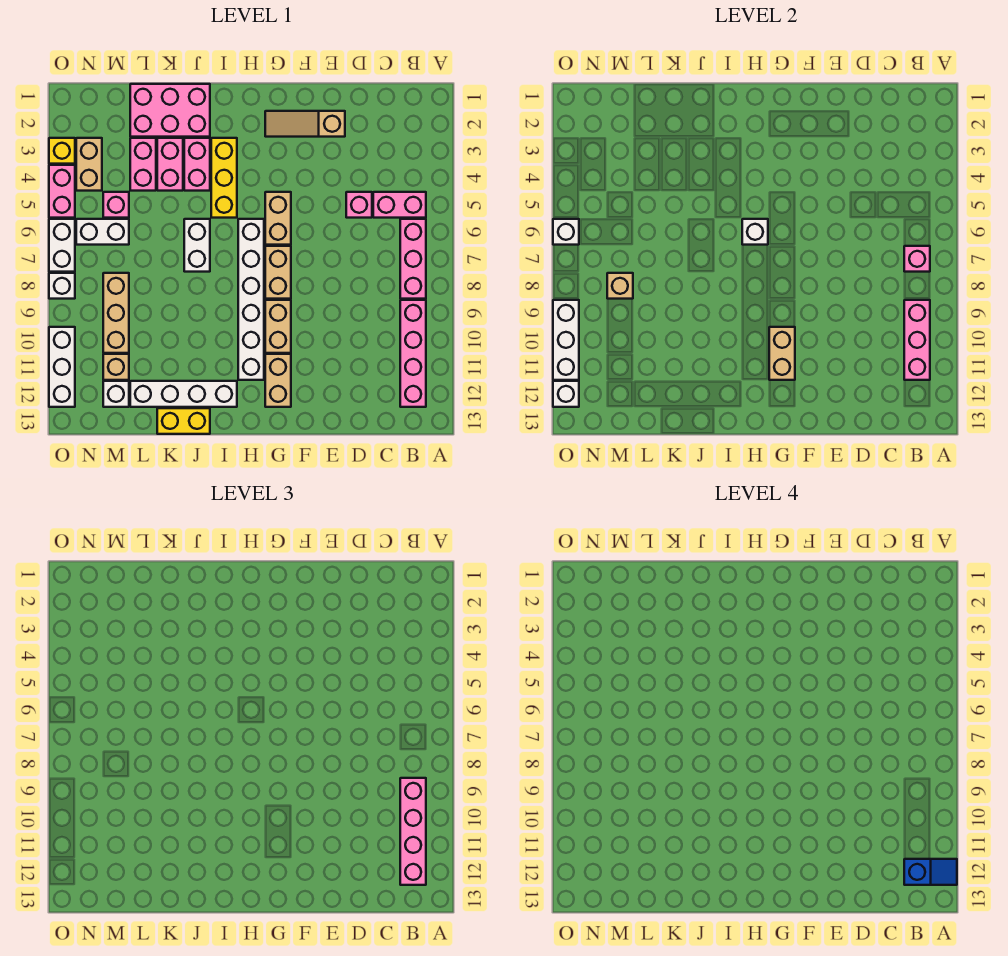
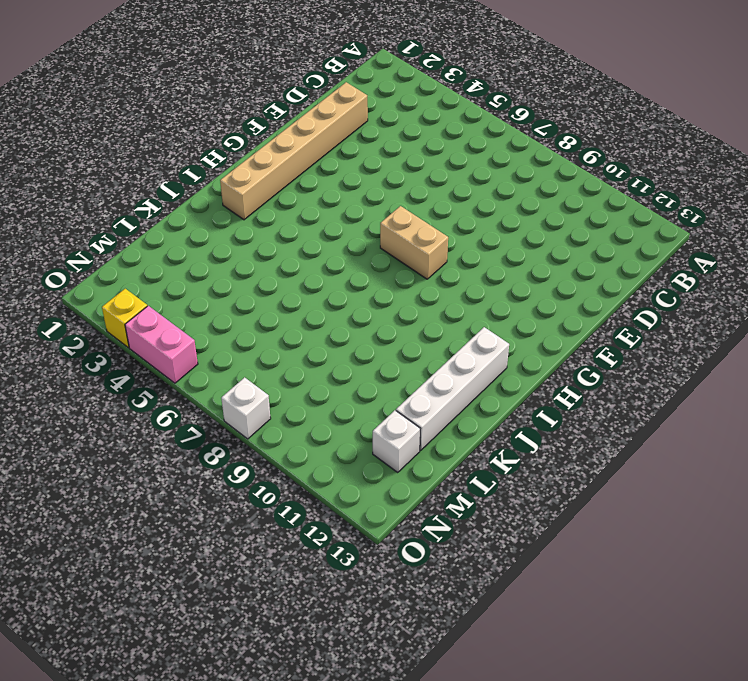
tan 1x6 brick [220,82,368,220] -> tan 1x3 slope [265,111,345,137]
none -> pink 1x2 brick [373,192,426,218]
none -> pink 1x3 brick [400,219,426,299]
none -> pink 1x4 brick [400,300,426,407]
none -> pink 1x1 brick [346,192,372,218]

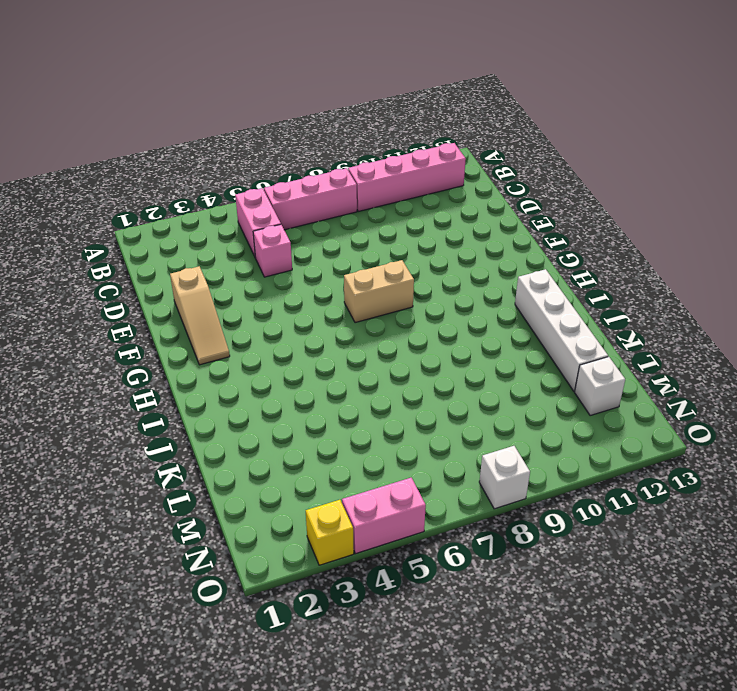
none -> tan 1x2 brick [265,192,291,245]
none -> tan 1x2 brick [265,300,291,353]
none -> tan 1x2 brick [265,354,291,407]
none -> white 1x6 brick [238,219,264,380]

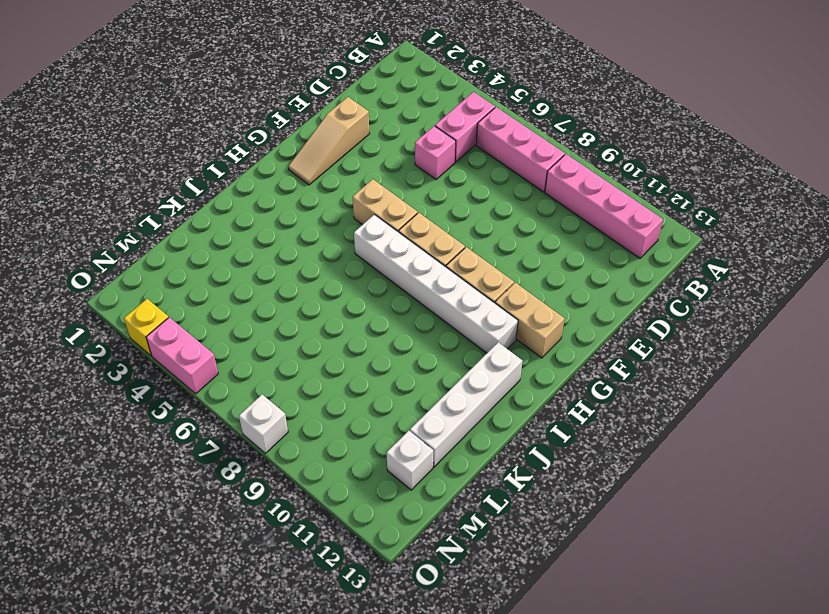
none -> yellow 1x3 brick [211,138,237,218]
none -> pink 2x3 brick [130,84,210,137]
none -> pink 1x2 brick [184,138,210,191]
none -> white 1x2 brick [184,219,210,272]

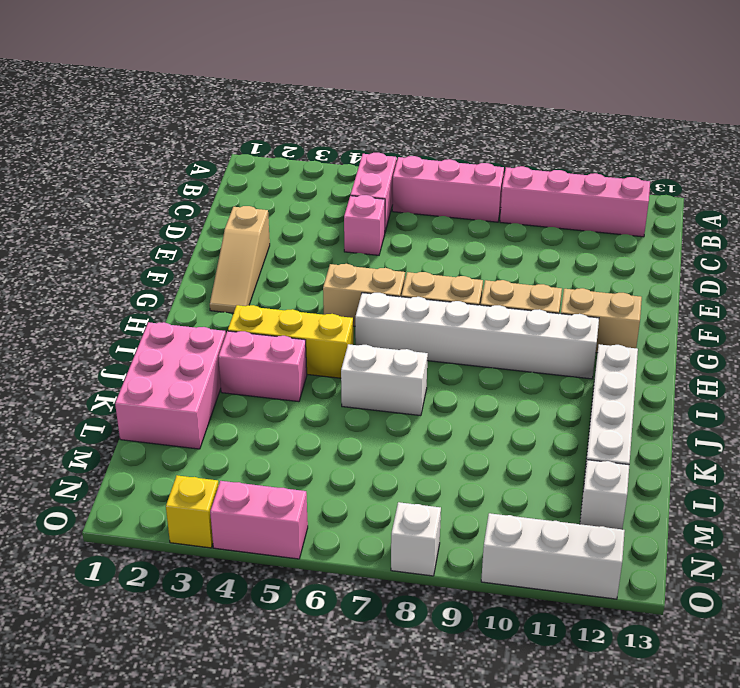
none -> yellow 1x2 brick [157,408,210,434]
none -> pink 1x2 brick [157,138,183,191]
none -> pink 1x2 brick [130,138,156,191]
none -> pink 1x1 brick [103,192,129,218]

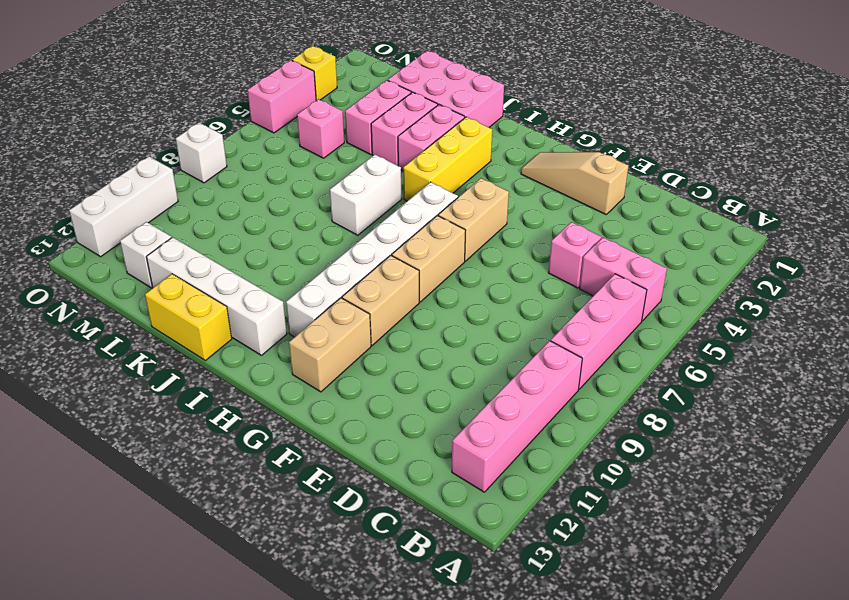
none -> white 1x2 brick [76,219,129,245]
none -> tan 1x3 brick [103,273,129,353]
none -> tan 1x1 brick [103,354,129,380]
none -> tan 1x2 brick [76,138,102,191]

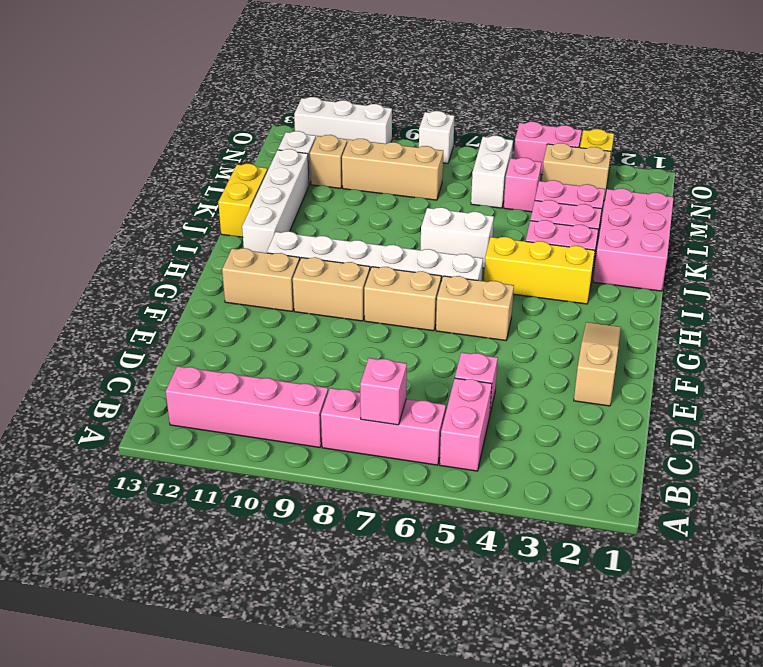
none -> white 1x2 brick [49,219,75,272]
none -> pink 1x3 brick [904,300,930,380]
none -> tan 1x2 brick [769,327,795,380]
none -> white 1x1 brick [742,219,768,245]

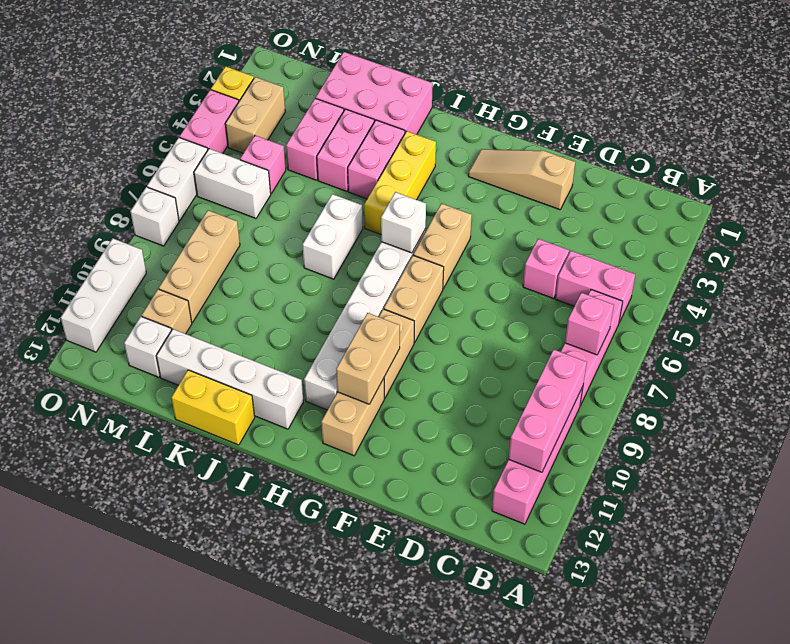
none -> tan 1x1 brick [607,273,633,299]
none -> white 1x1 brick [553,219,579,245]
none -> white 1x3 brick [553,300,579,380]
none -> white 1x1 brick [553,381,579,407]

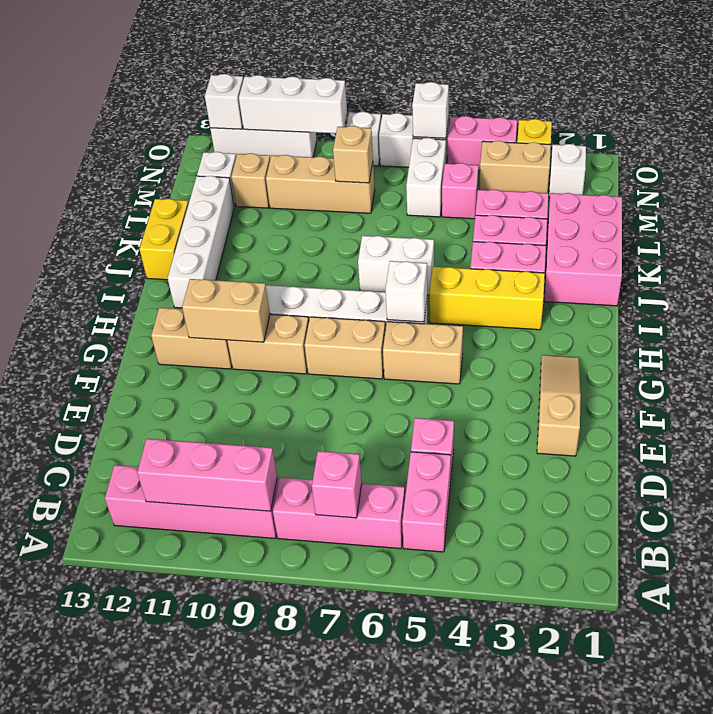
white 1x1 brick [549,144,586,198] -> none
none -> pink 1x4 brick [400,778,426,885]
none -> blue 1x2 slope [904,859,957,885]

